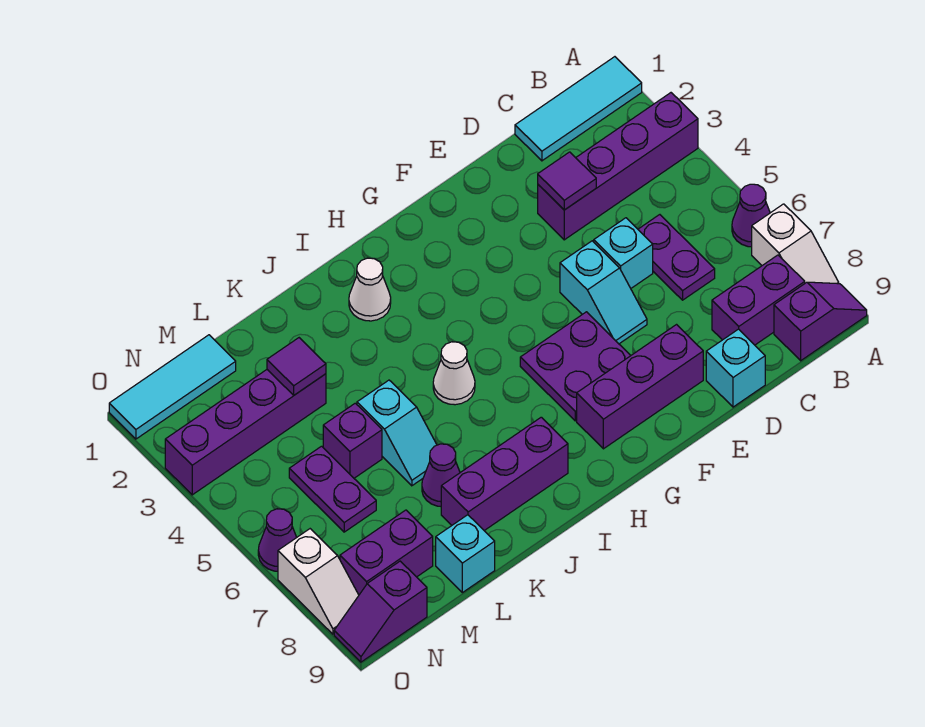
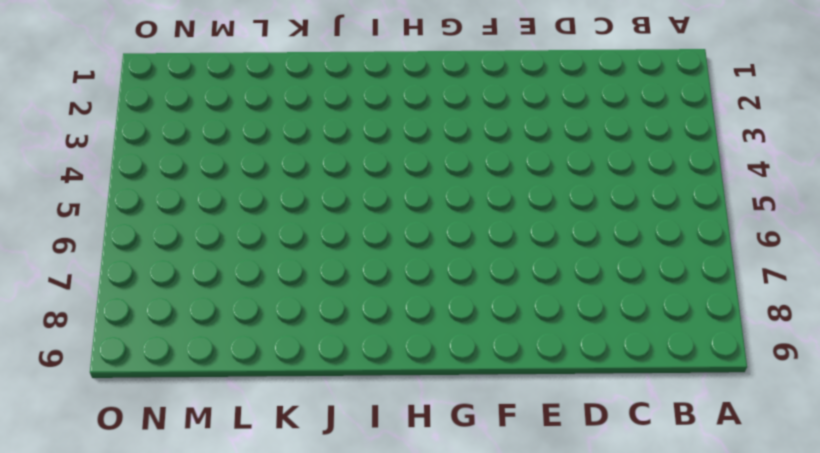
none -> cyan 1x3 tile [515,57,642,161]
none -> purple 1x4 brick [538,93,698,240]
none -> purple 1x1 cone [732,184,770,247]

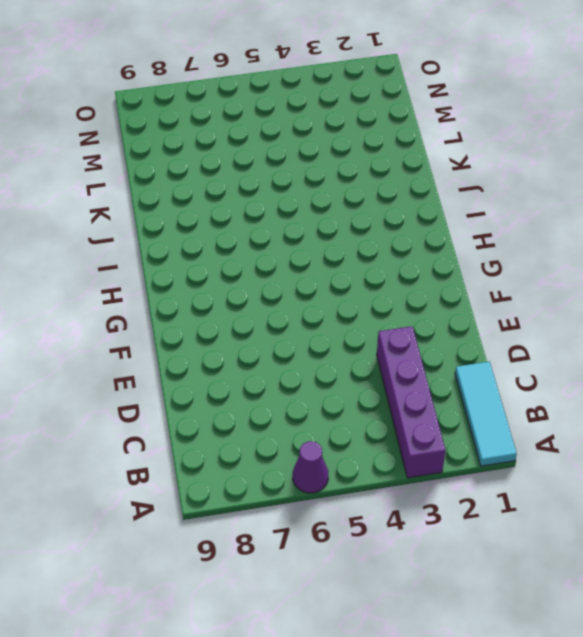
none -> white 1x2 slope [752,204,839,284]
none -> purple 1x2 slope [774,282,867,361]
none -> purple 1x2 brick [712,255,805,345]

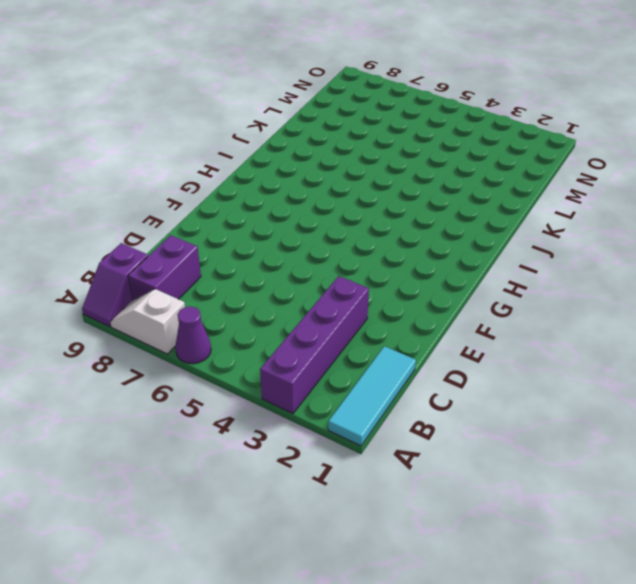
none -> purple 1x2 plate [638,215,715,300]
none -> cyan 1x1 brick [594,218,653,288]
none -> cyan 1x1 brick [706,329,765,407]

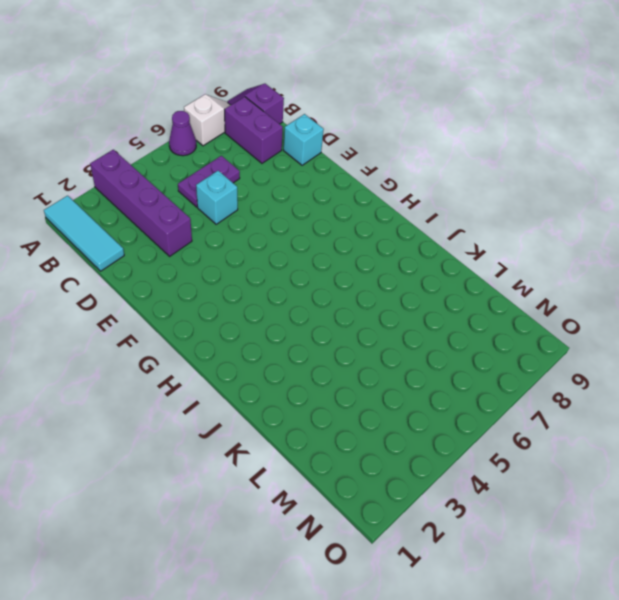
none -> cyan 1x2 slope [560,241,647,344]
none -> purple 1x3 brick [577,325,703,449]
none -> purple 2x2 plate [520,312,631,421]

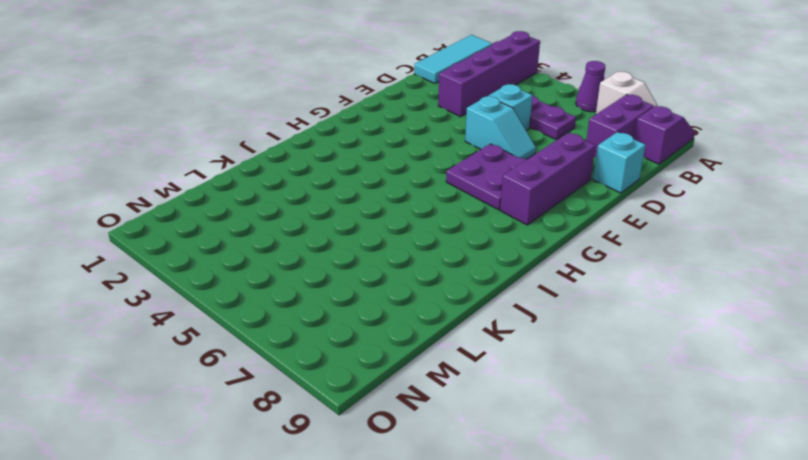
none -> white 1x1 cone [349,258,391,321]
none -> white 1x1 cone [433,342,475,405]
none -> purple 1x3 brick [441,417,568,531]

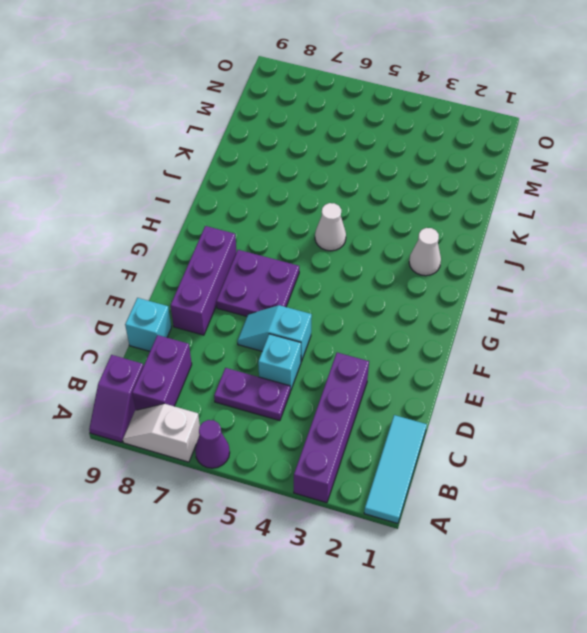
none -> purple 1x3 brick [441,417,568,531]
none -> cyan 1x2 slope [357,380,437,486]
none -> purple 1x1 cone [422,444,460,506]

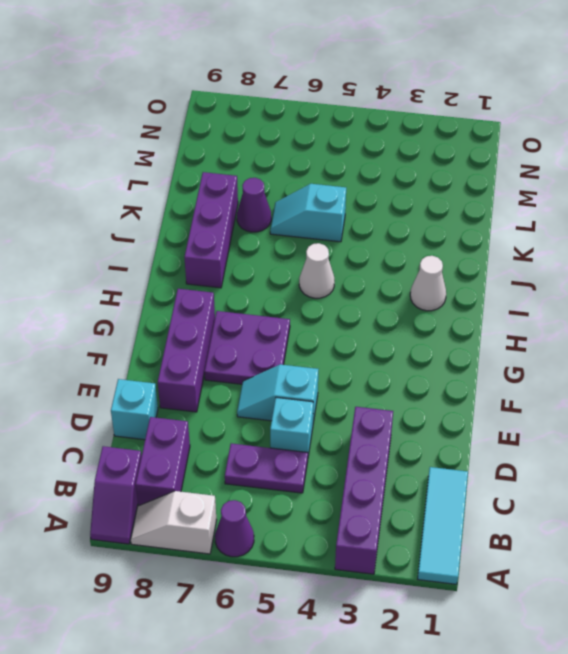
none -> purple 1x4 brick [165,370,326,495]
none -> purple 1x1 brick [323,403,382,478]
none -> cyan 1x1 brick [436,515,495,593]

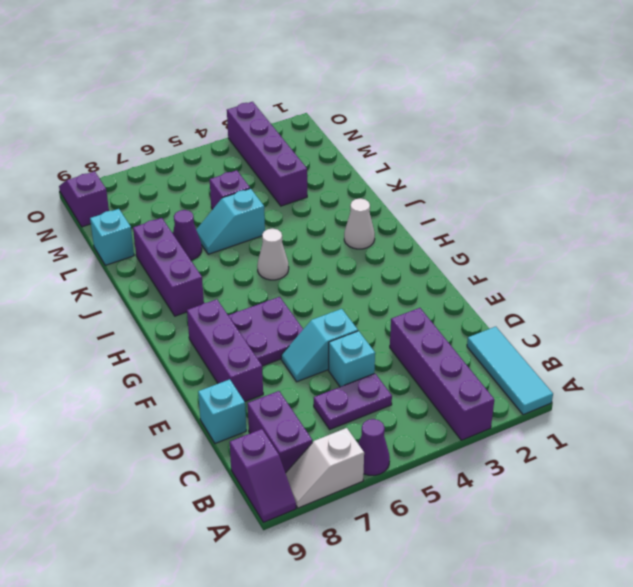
none -> cyan 1x3 tile [109,335,236,439]
none -> purple 1x2 plate [289,446,376,532]
none -> purple 1x2 brick [340,510,433,595]

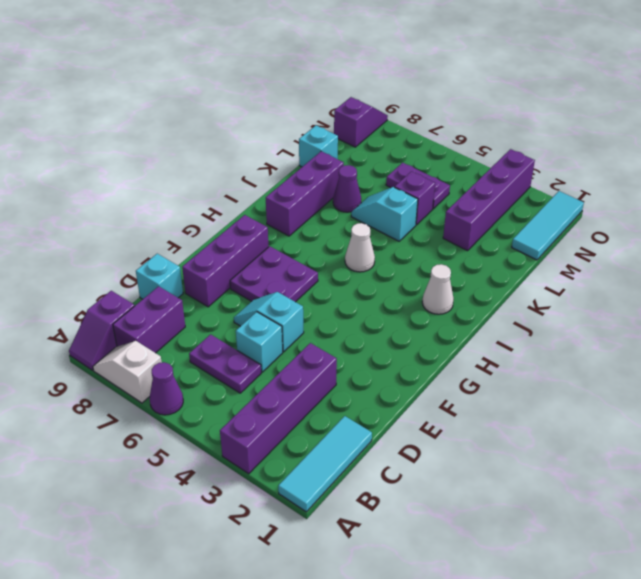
none -> purple 1x2 brick [340,510,433,595]
none -> purple 1x1 cone [258,509,297,571]
none -> white 1x2 slope [278,529,359,634]

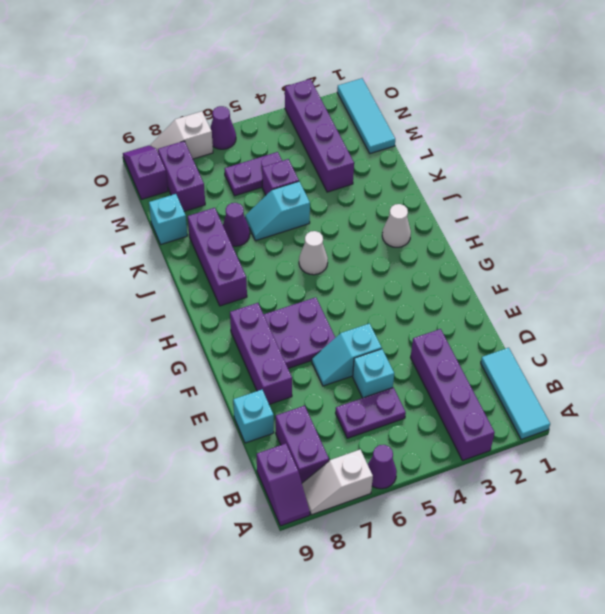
none -> purple 1x1 tile [538,152,596,210]
none -> purple 1x1 tile [267,338,326,395]

